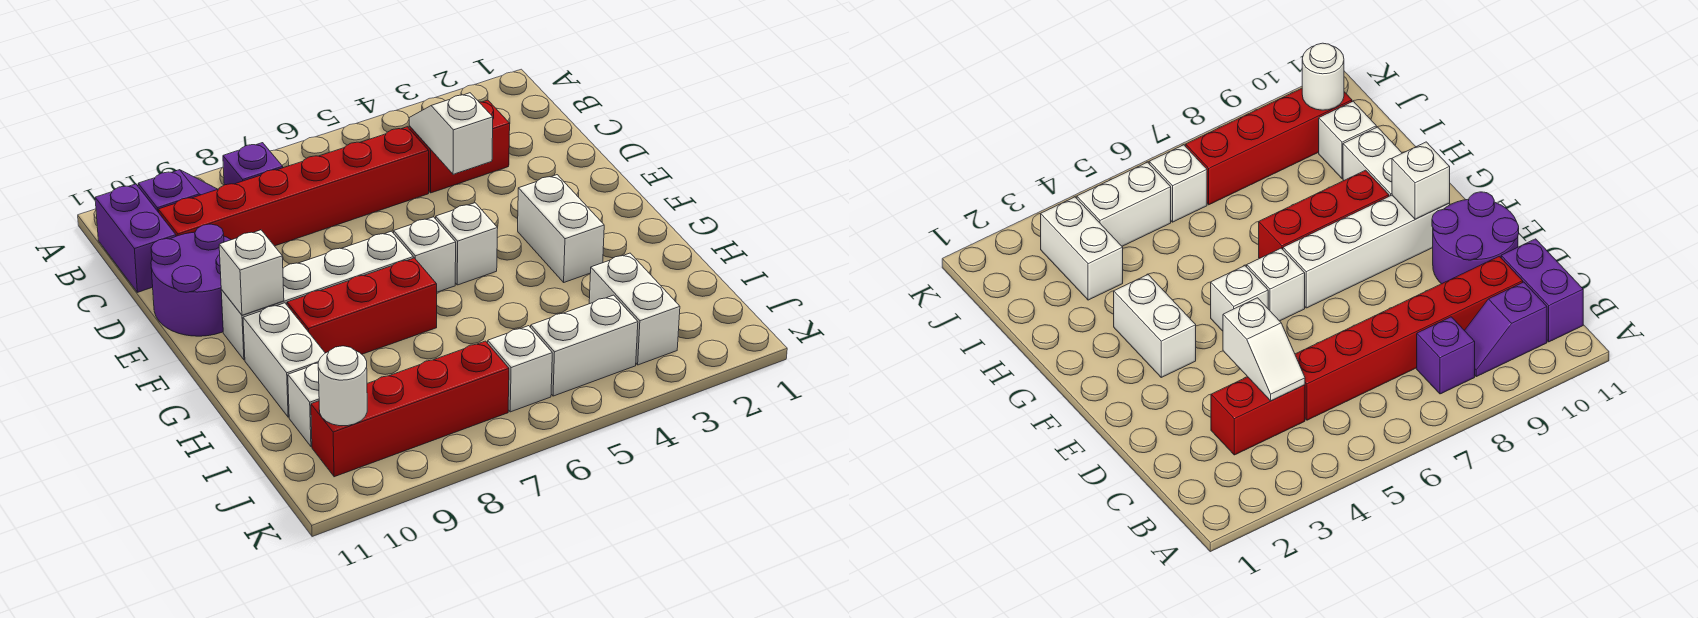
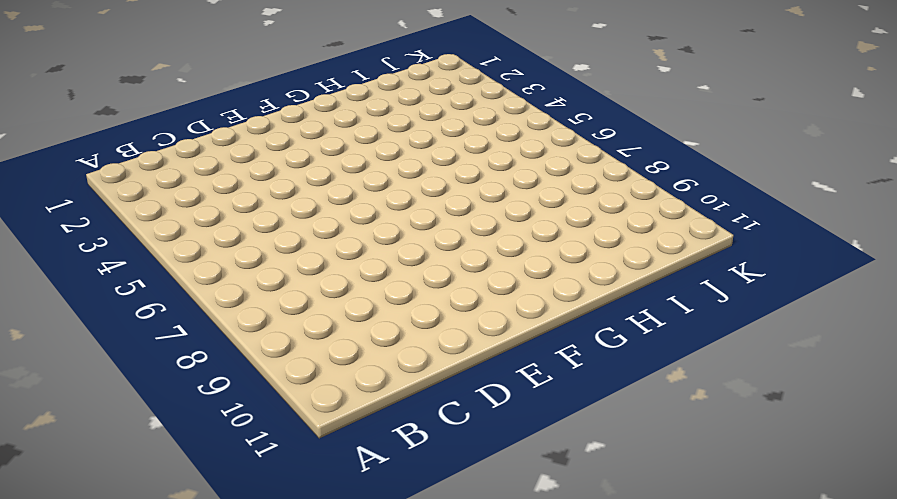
none -> purple 1x1 brick [223,143,283,185]
none -> purple 1x2 slope [138,170,218,212]
none -> purple 1x2 brick [95,184,176,292]

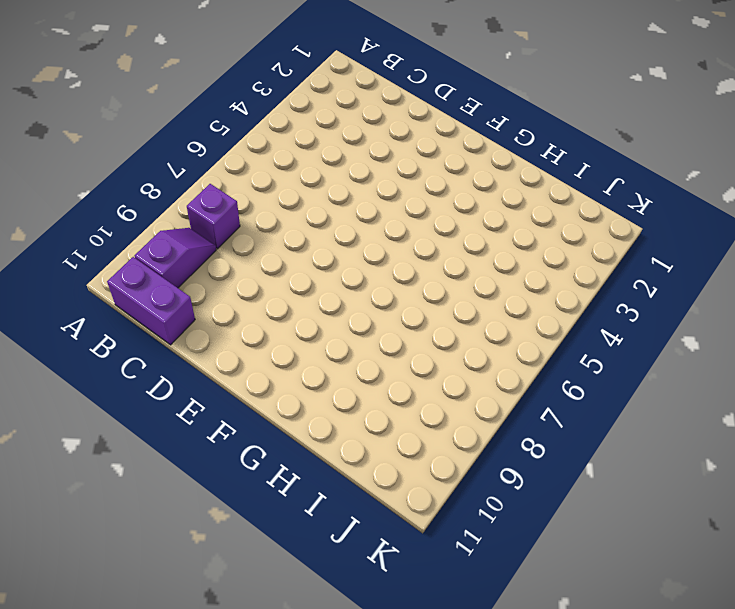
none -> red 1x2 brick [409,100,510,193]
none -> red 1x6 brick [158,127,429,246]
none -> purple 2x2 round brick [151,224,231,336]

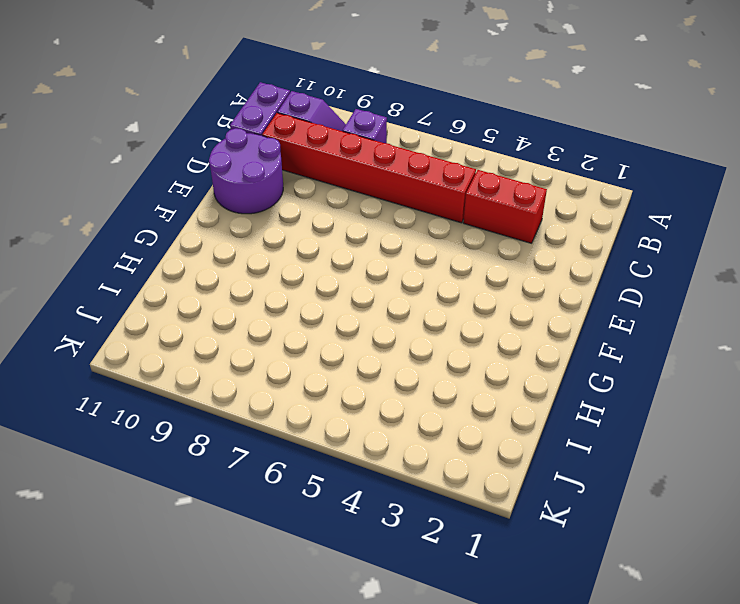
none -> white 1x2 brick [518,175,604,282]
none -> white 1x1 brick [436,203,498,285]
none -> white 1x1 brick [394,217,456,292]

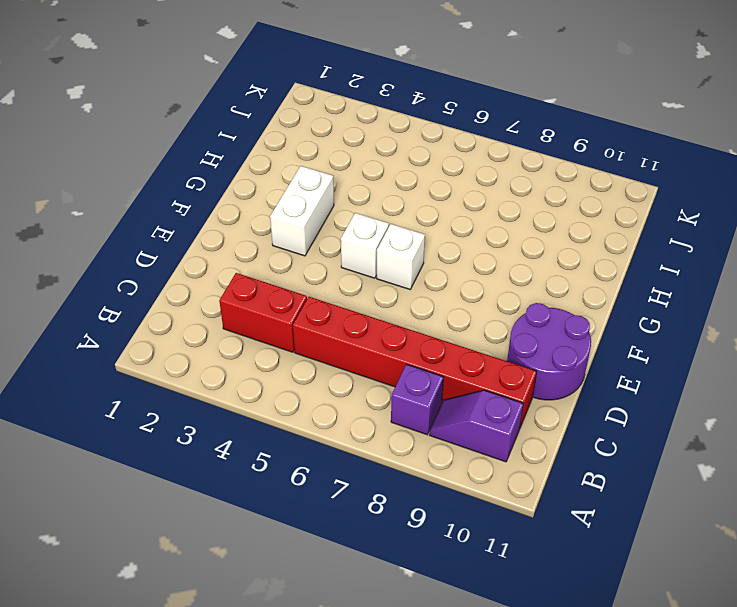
none -> purple 1x2 brick [95,184,176,292]
none -> white 1x4 brick [221,231,413,360]
none -> red 1x3 brick [287,258,437,354]

